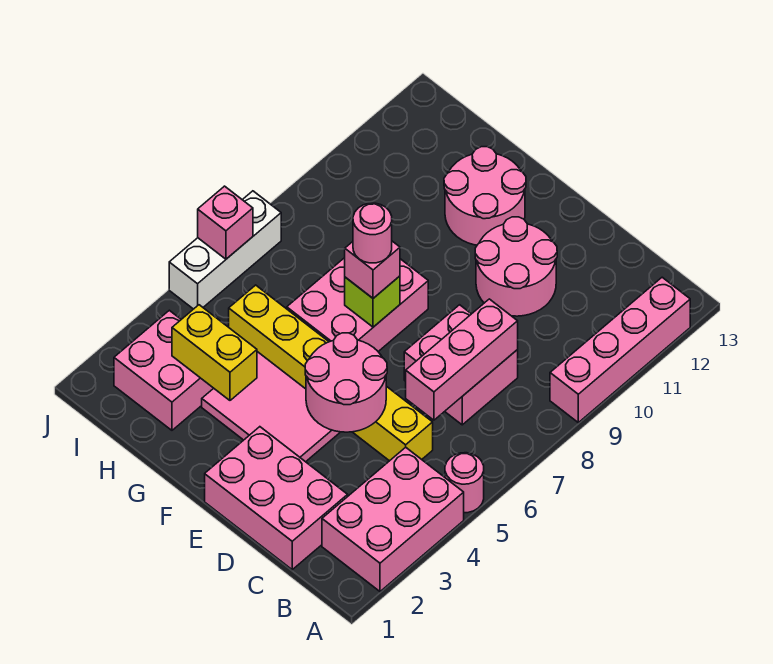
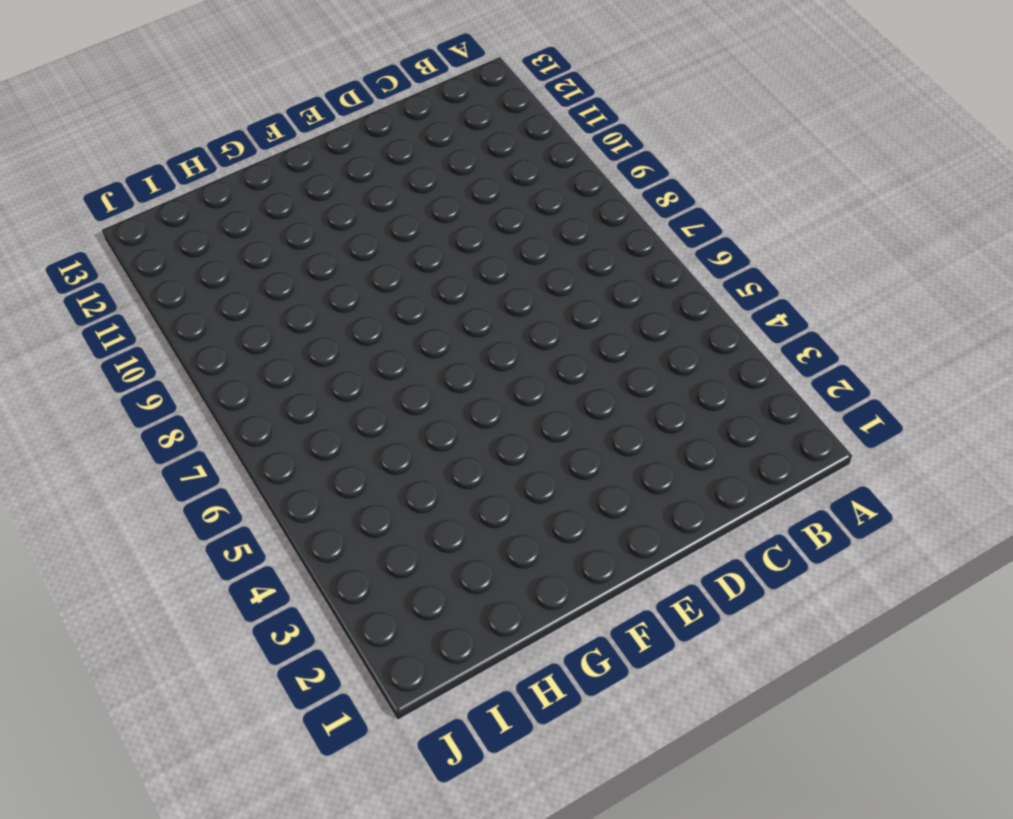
none -> pink 2x3 brick [322,447,464,591]
none -> pink 1x1 round brick [445,453,484,513]
none -> pink 1x4 brick [550,277,690,422]

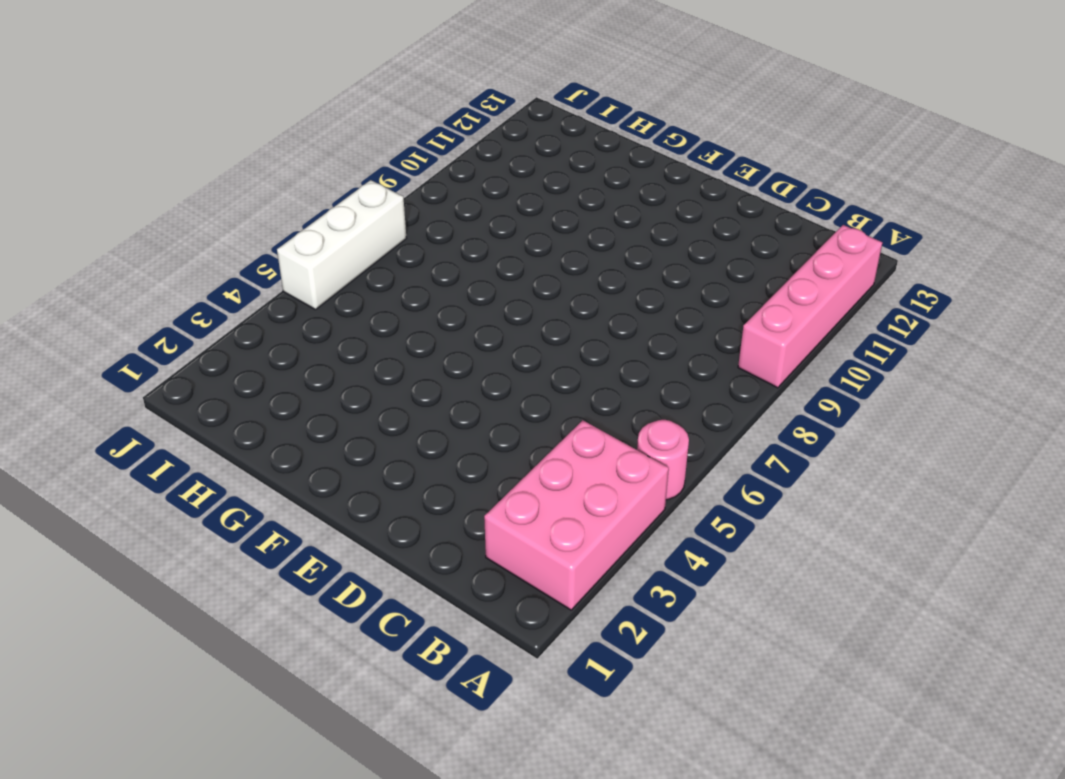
none -> pink 2x3 brick [205,427,348,570]
none -> yellow 1x6 brick [229,285,433,461]
none -> pink 2x2 brick [404,305,518,425]

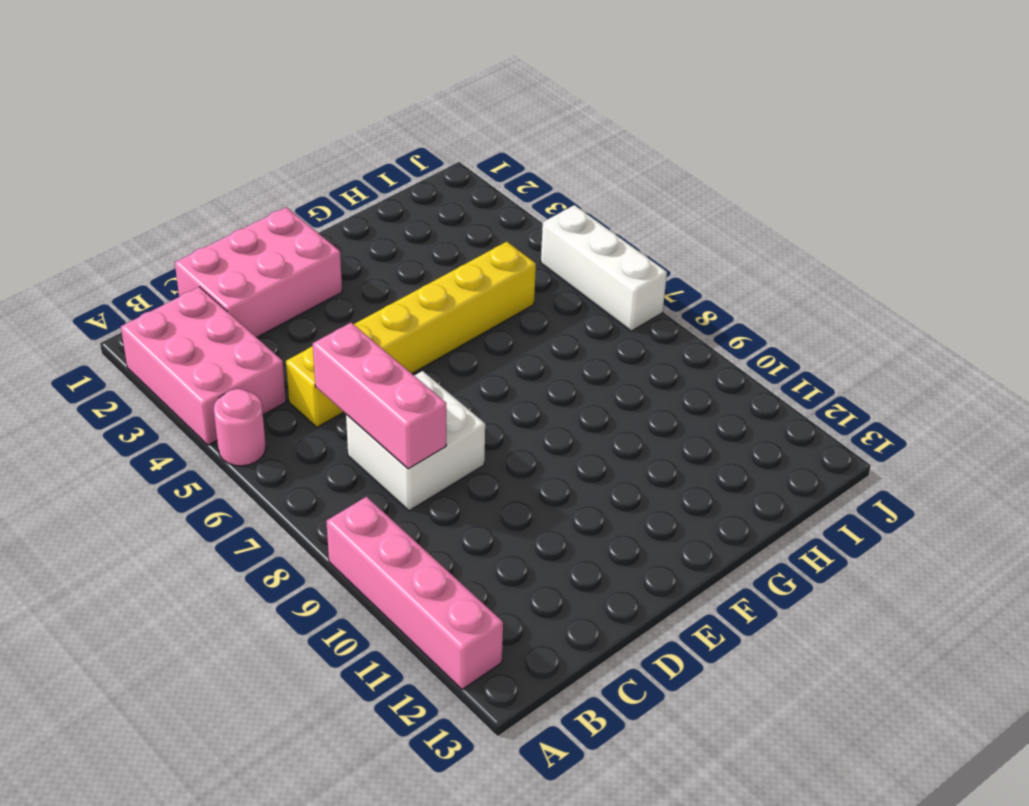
white 2x2 brick [346,371,485,511] -> pink 2x2 brick [404,305,518,425]
none -> pink 2x2 round brick [475,217,557,316]
none -> pink 2x3 tile [202,352,340,462]
none -> pink 2x3 brick [287,258,428,352]

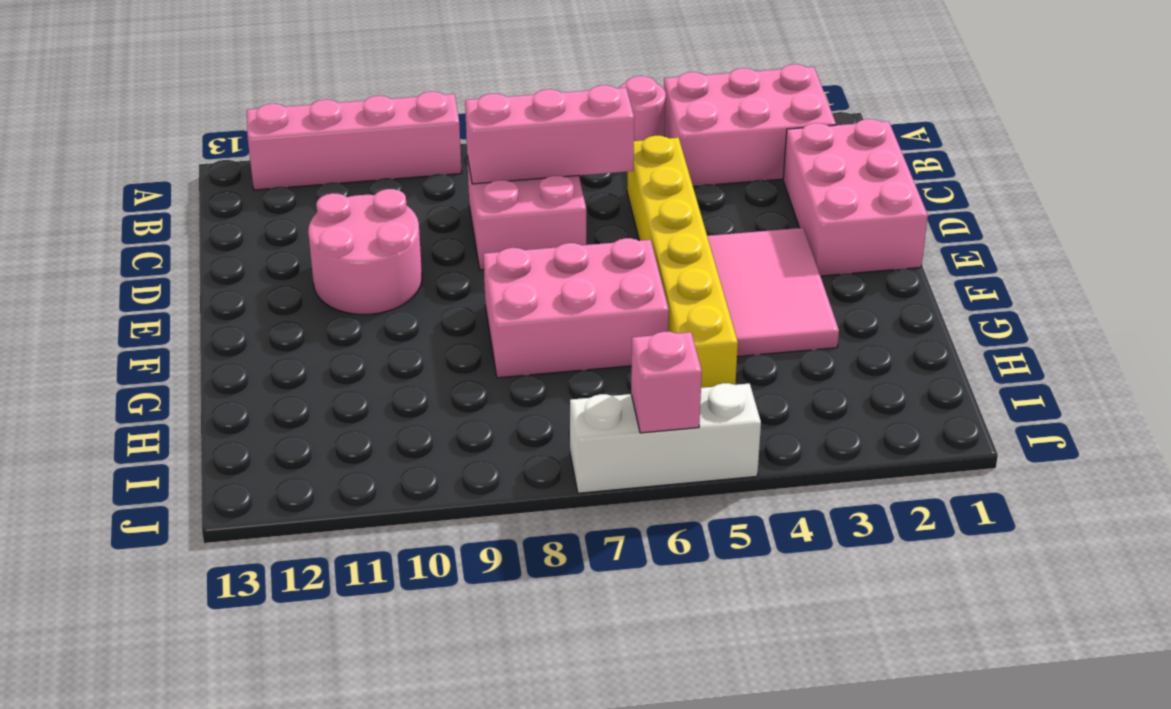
none -> pink 2x2 round brick [444,147,526,245]
none -> pink 2x2 brick [114,310,213,430]
none -> pink 2x2 round brick [305,333,387,432]

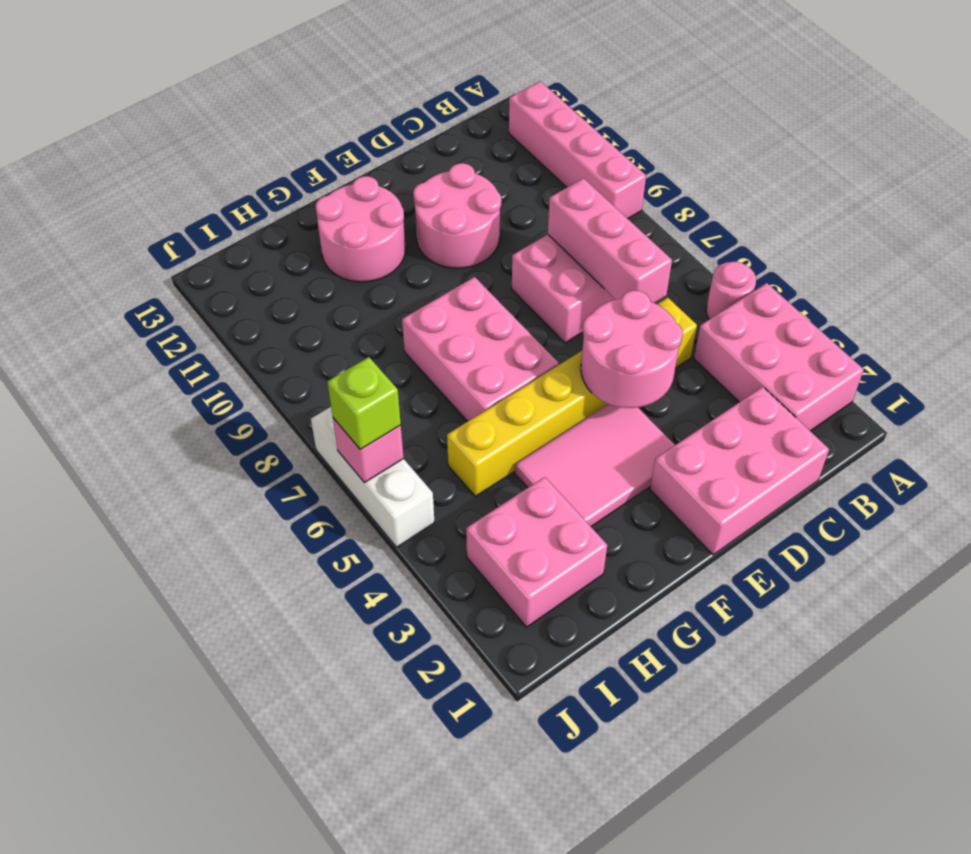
lime 1x1 brick [327,357,401,449] -> lime 1x1 brick moved to [345,276,400,327]
none -> yellow 1x2 brick [172,305,257,400]
none -> pink 1x1 brick [345,241,400,298]
none -> pink 1x1 round brick [353,203,392,263]

